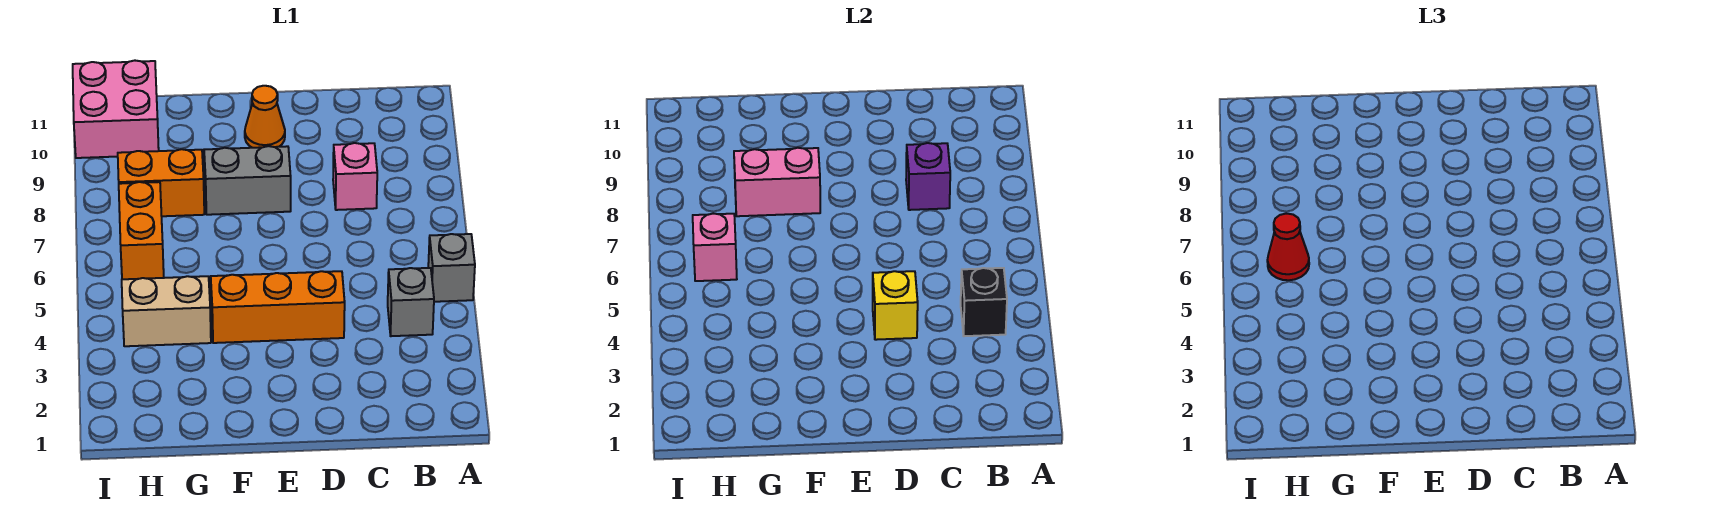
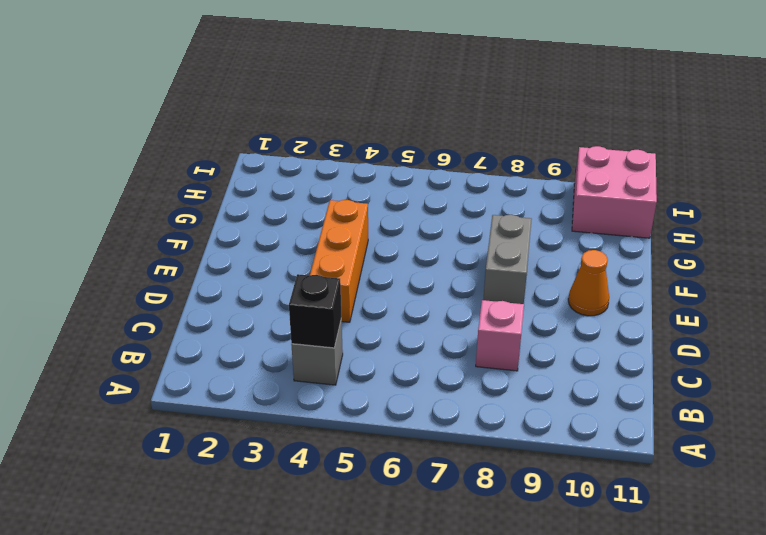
none -> grey 1x1 brick [428,234,475,302]
none -> tan 1x2 brick [122,276,211,346]
none -> orange 1x2 brick [118,149,204,216]

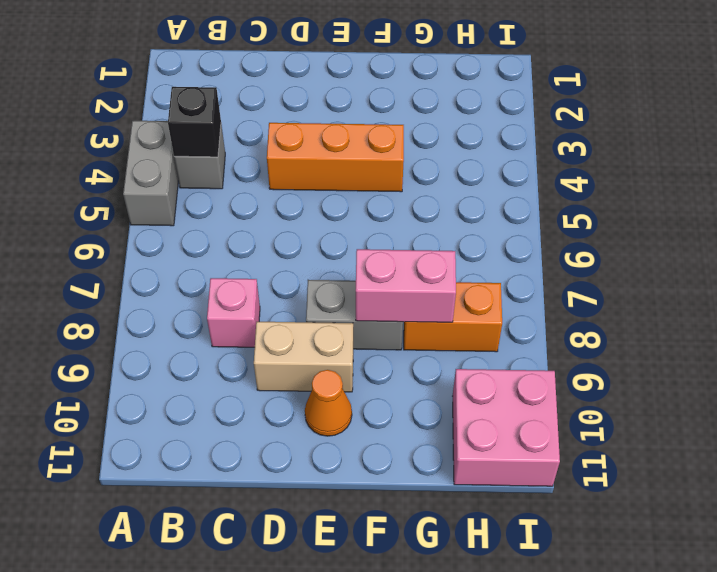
grey 1x2 brick [123,121,178,226] -> grey 1x1 brick [428,234,475,302]
tan 1x2 brick [254,322,353,392] -> tan 1x2 brick moved to [122,276,211,346]
none -> orange 1x2 brick [119,182,164,279]
none -> purple 1x1 brick [906,143,950,210]
none -> yellow 1x1 brick [873,271,918,340]

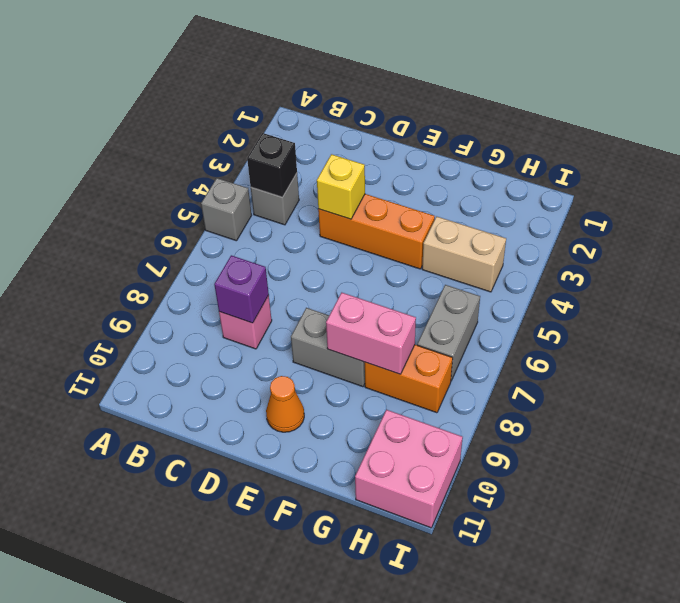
grey 1x2 brick [417,285,480,381] -> orange 1x2 brick [119,182,164,279]
none -> pink 1x1 brick [693,214,737,281]
none -> red 1x1 cone [1267,214,1309,280]

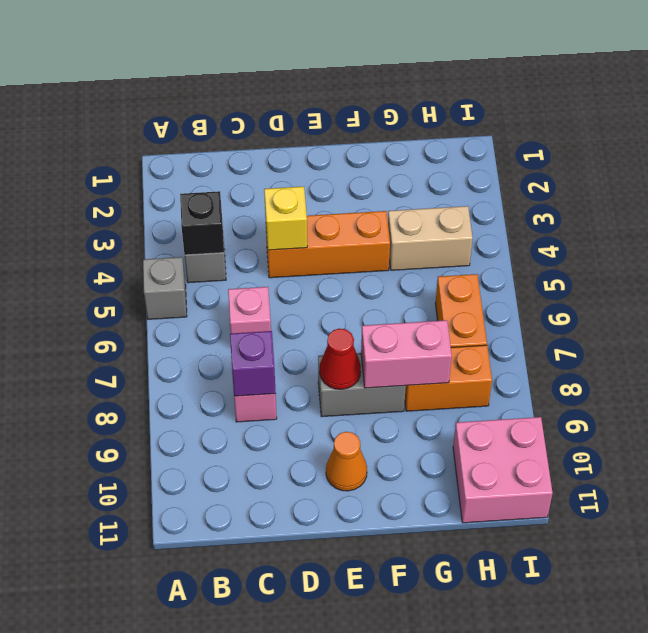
pink 1x1 brick [228,287,271,333] -> pink 1x1 brick moved to [693,214,737,281]
red 1x1 cone [320,328,361,389] -> red 1x1 cone moved to [1267,214,1309,280]

